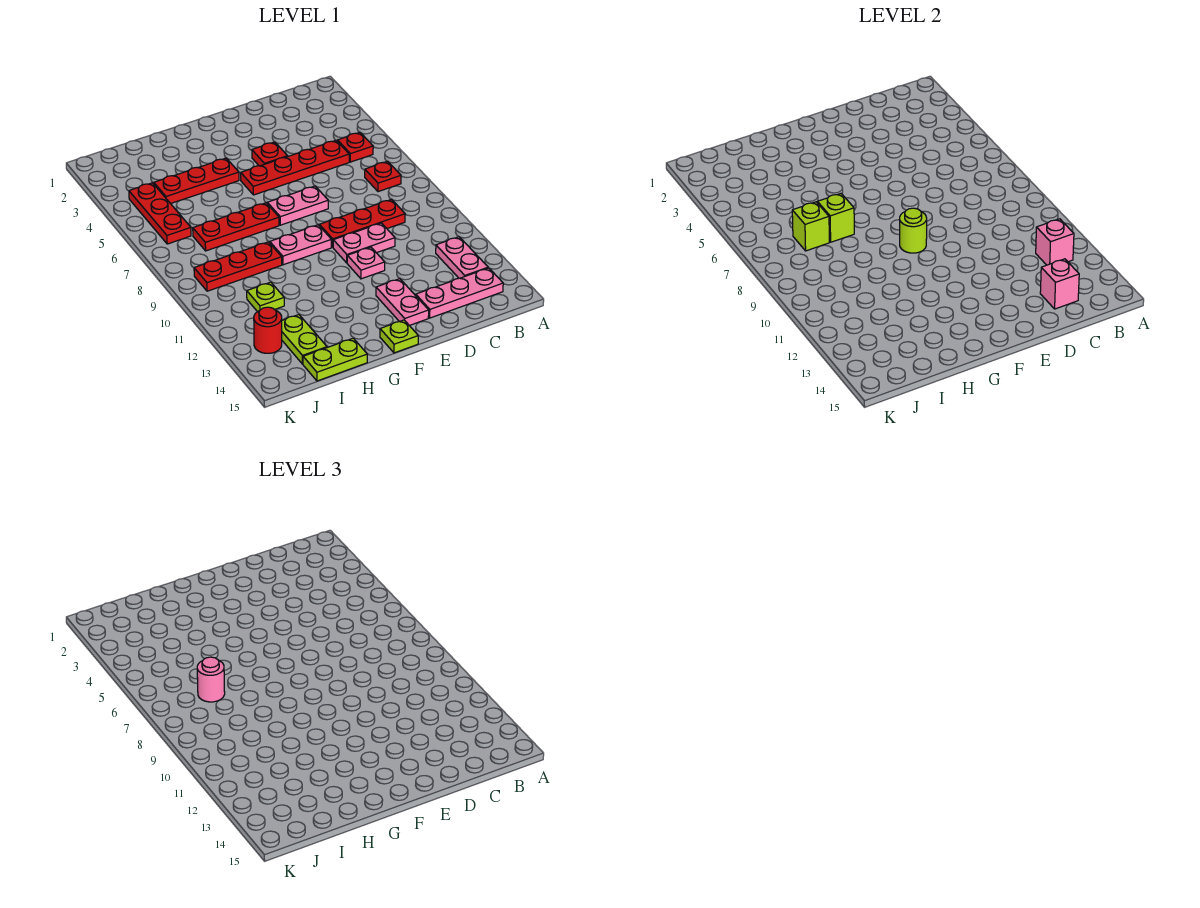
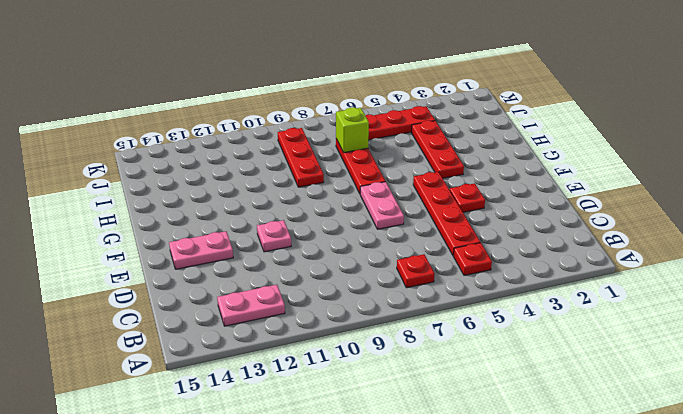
none -> pink 1x3 plate [416,268,503,318]
none -> red 1x3 plate [319,199,405,247]
none -> pink 1x2 plate [333,223,395,263]

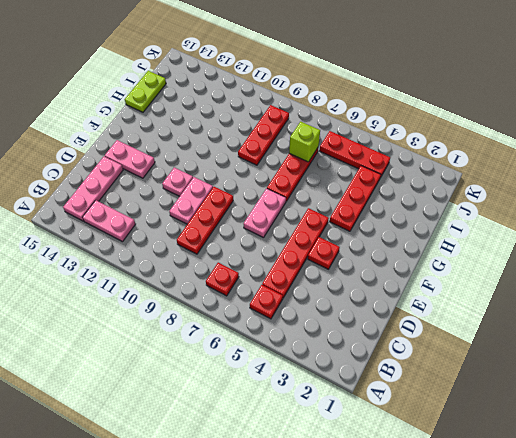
none -> pink 1x2 plate [270,225,332,265]
none -> lime 1x1 plate [380,320,418,353]
none -> lime 1x1 plate [247,282,284,312]

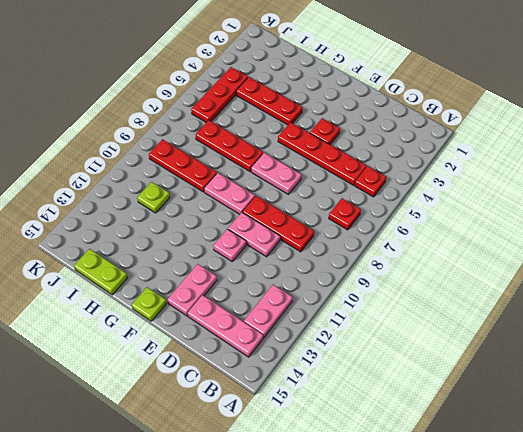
none -> lime 1x2 plate [282,315,327,364]
none -> red 1x1 round brick [254,307,282,353]
none -> pink 1x1 brick [1036,219,1074,265]

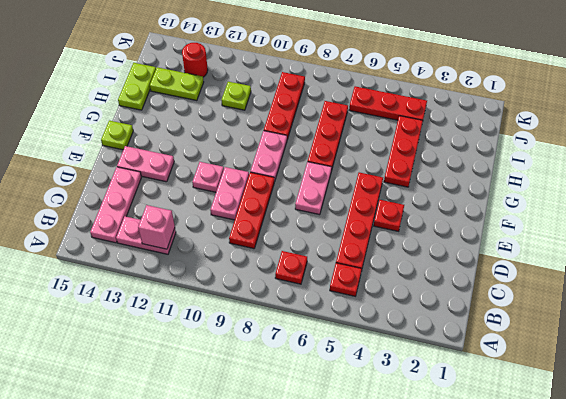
none -> pink 1x1 brick [1040,259,1079,309]
none -> lime 1x1 round brick [900,208,927,253]
none -> lime 1x1 brick [817,194,854,242]

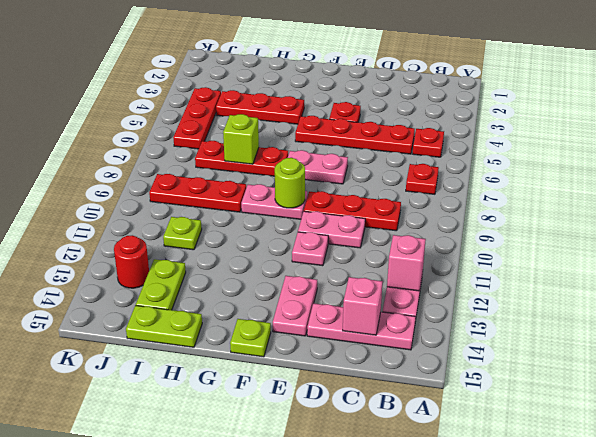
none -> lime 1x1 brick [792,202,829,251]
none -> pink 1x1 round brick [197,657,225,702]

